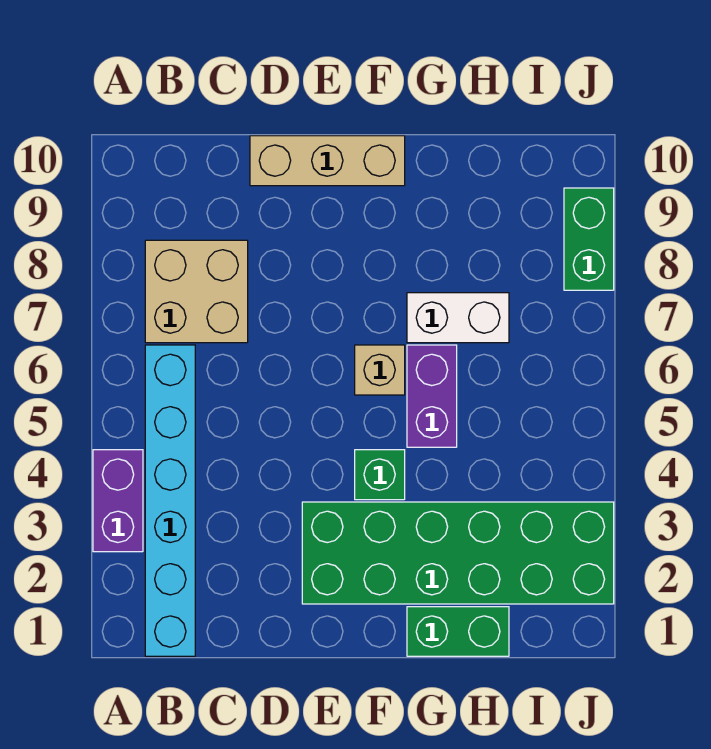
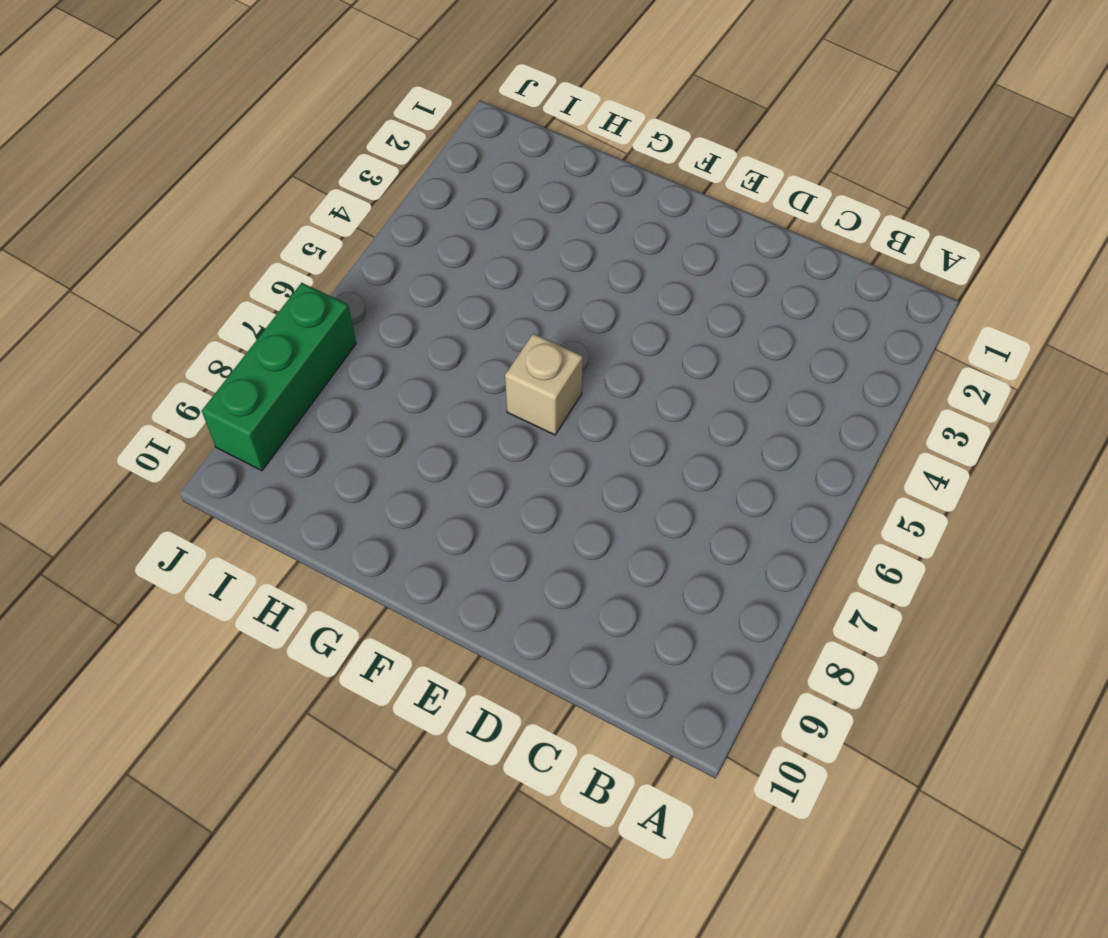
green 1x3 brick [202,283,356,471] -> green 1x2 brick [564,188,614,290]
none -> purple 1x2 brick [93,450,143,552]
none -> cyan 1x6 brick [145,345,195,656]

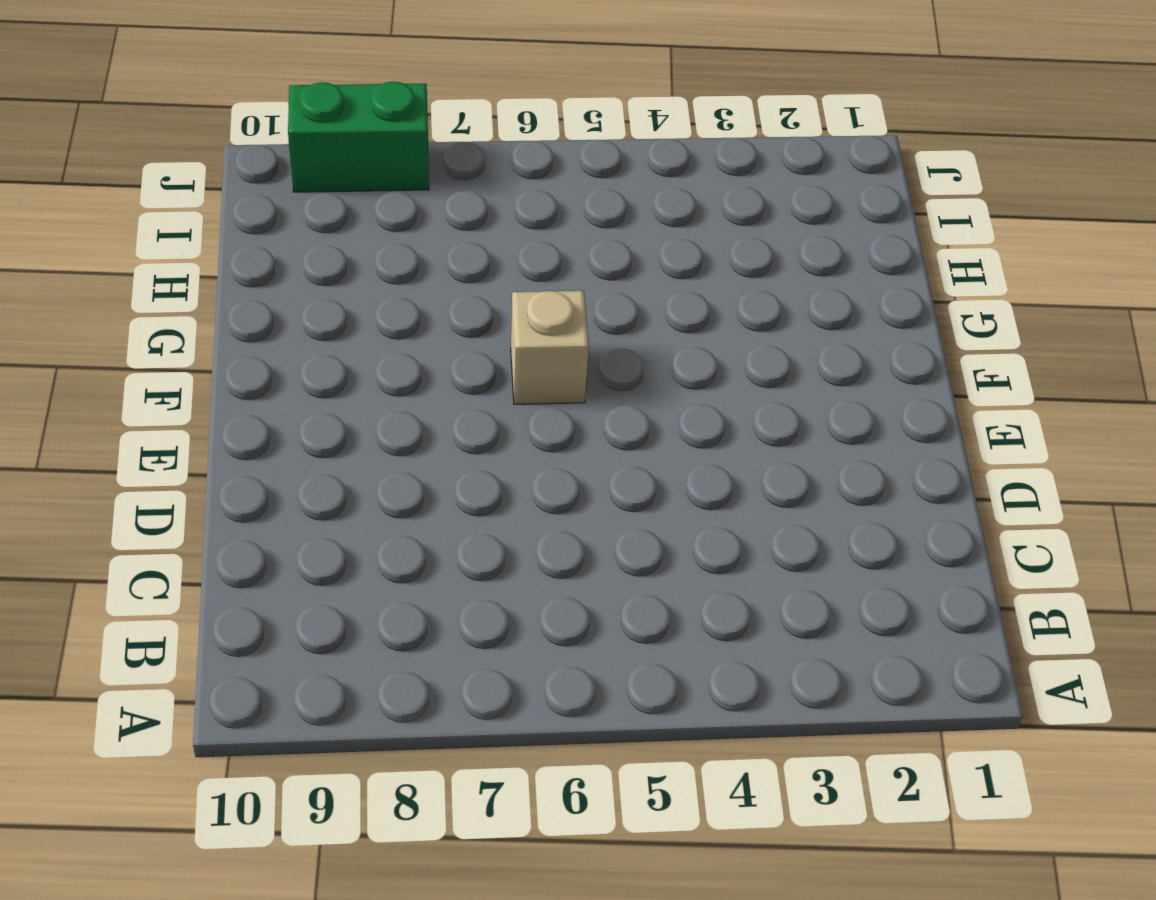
none -> purple 1x2 brick [93,450,143,552]
none -> cyan 1x6 brick [145,345,195,656]

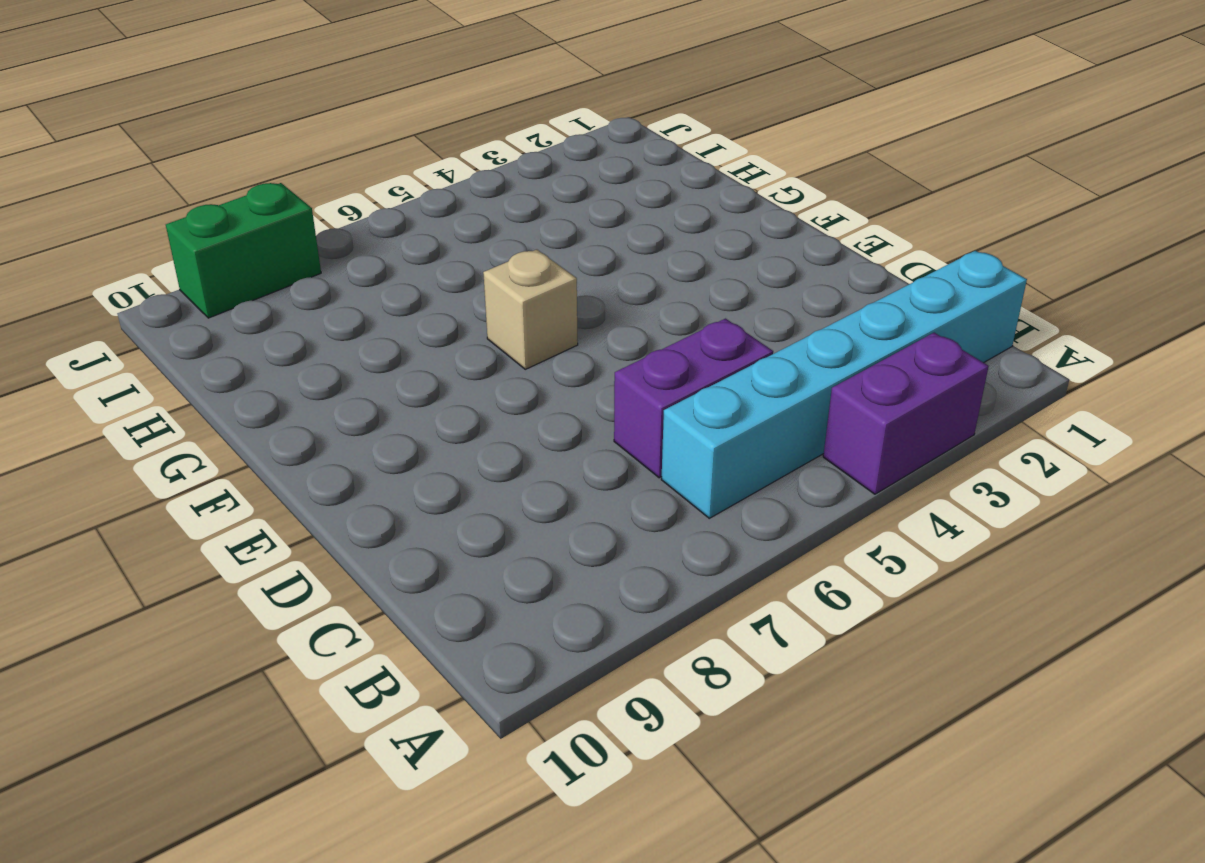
purple 1x2 brick [614,319,773,478] -> purple 1x2 brick moved to [407,345,457,447]
none -> tan 2x2 brick [145,240,248,343]
none -> tan 1x3 brick [250,136,405,186]

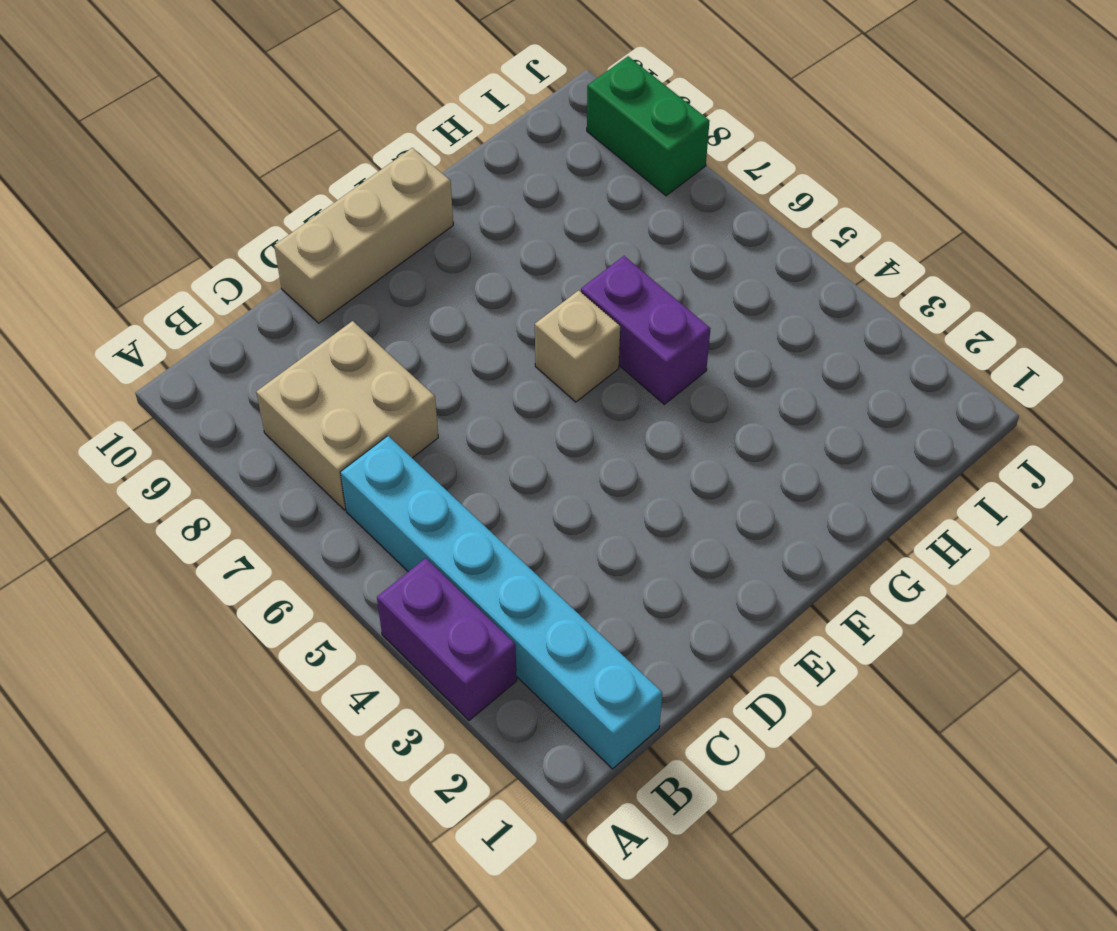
none -> green 2x6 brick [302,502,614,604]
none -> green 1x1 brick [355,450,405,500]

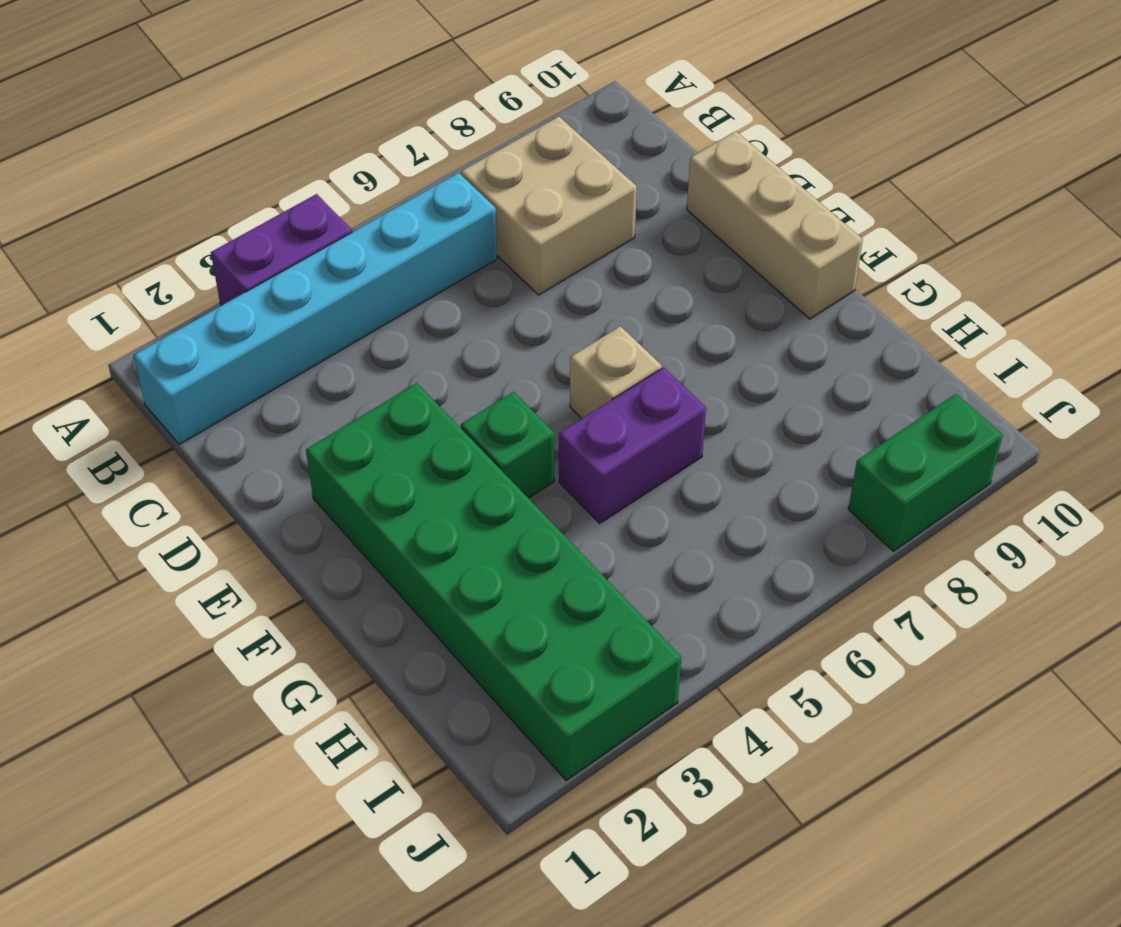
none -> green 1x2 brick [407,607,509,656]
none -> white 1x2 brick [407,293,509,343]

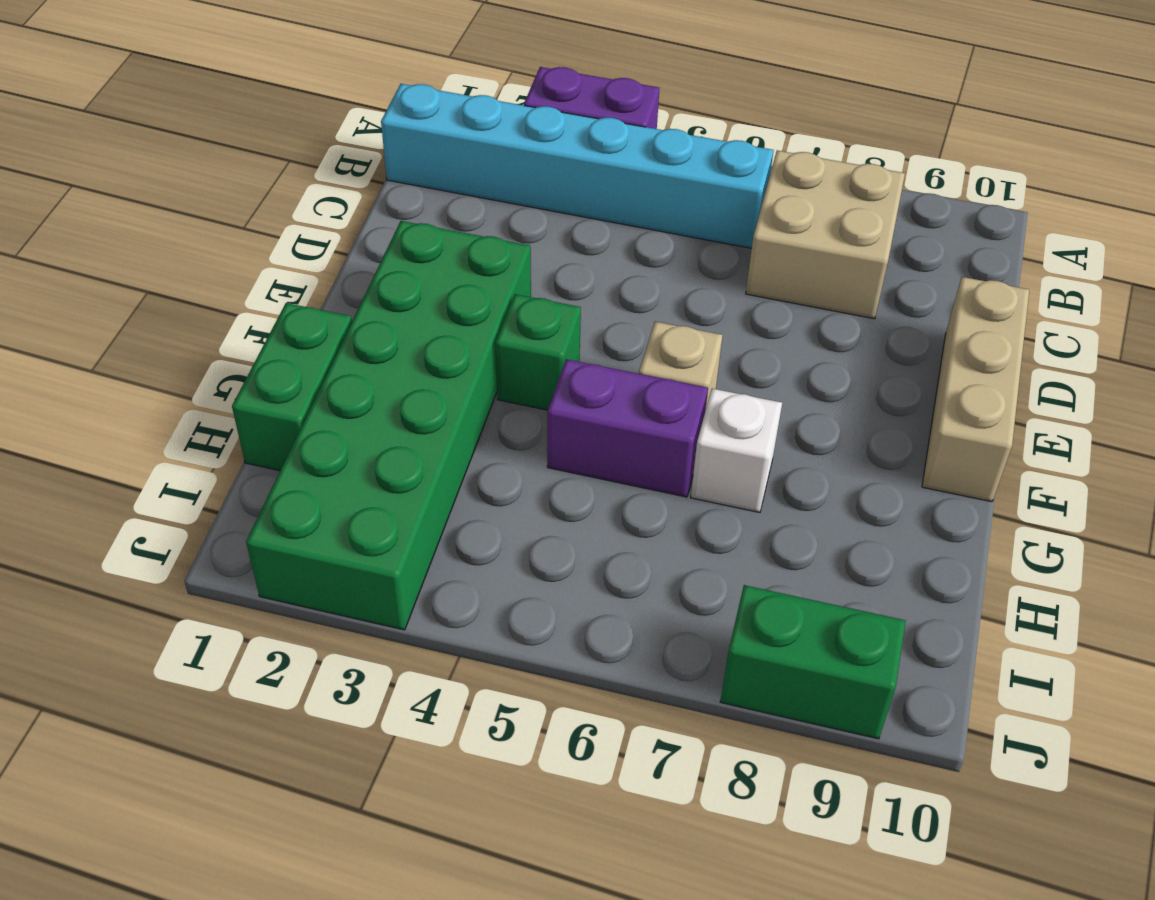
white 1x1 brick [691,389,782,512] -> white 1x2 brick [407,293,509,343]

